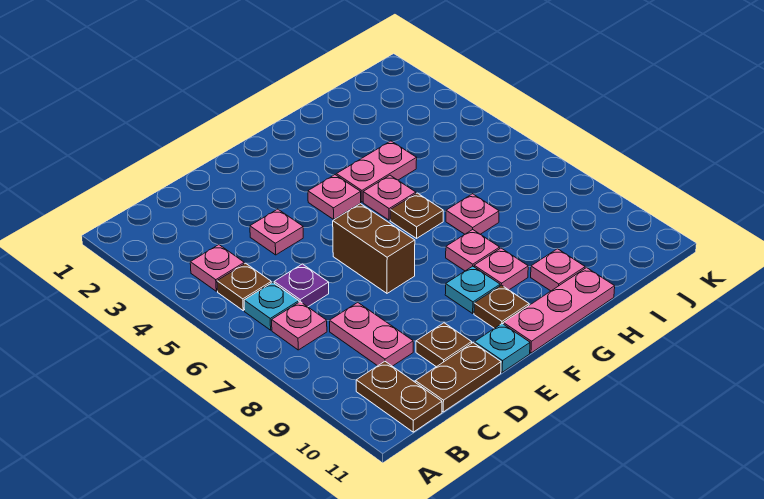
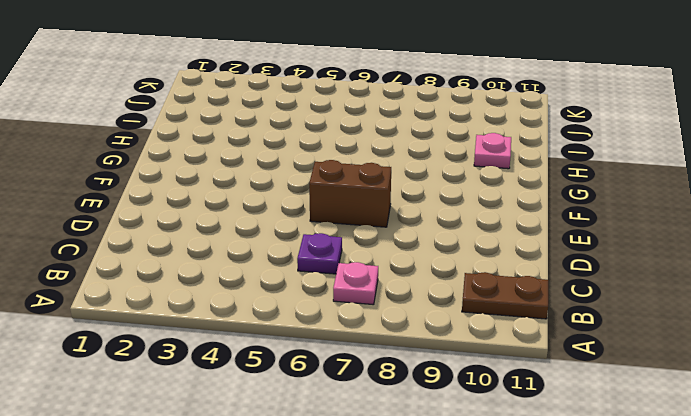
none -> pink 1x1 plate [190,245,244,291]
none -> brown 1x1 plate [217,263,271,310]
none -> cyan 1x1 plate [244,282,299,330]

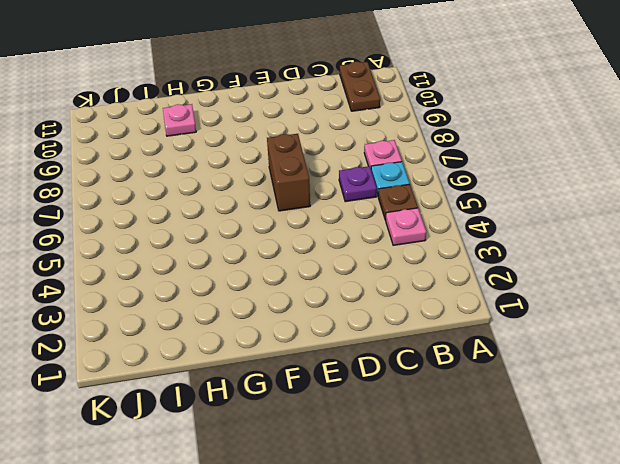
none -> pink 1x2 plate [330,303,413,366]
none -> brown 1x2 plate [415,343,501,412]
none -> pink 1x1 plate [250,209,303,255]

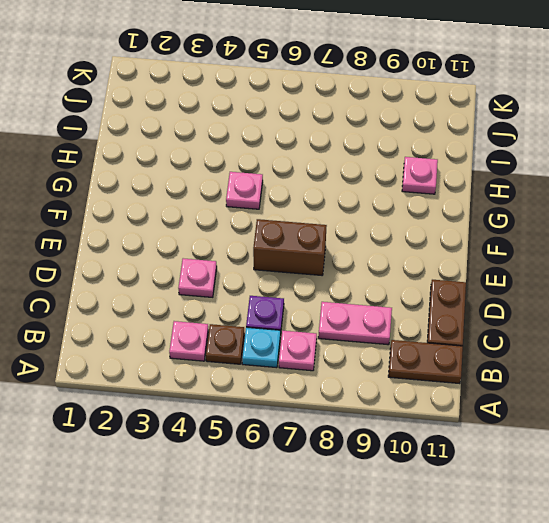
none -> brown 1x1 plate [416,323,472,367]
none -> cyan 1x1 plate [474,324,530,372]
none -> pink 1x1 plate [308,175,361,219]

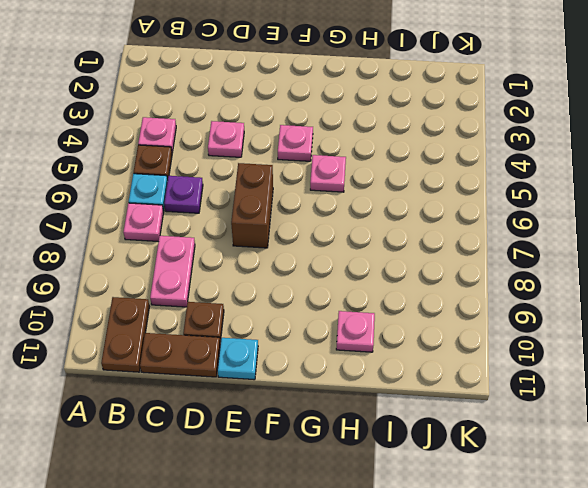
none -> cyan 1x1 plate [445,266,500,313]
none -> brown 1x1 plate [474,285,529,328]
none -> pink 1x3 plate [503,268,615,353]

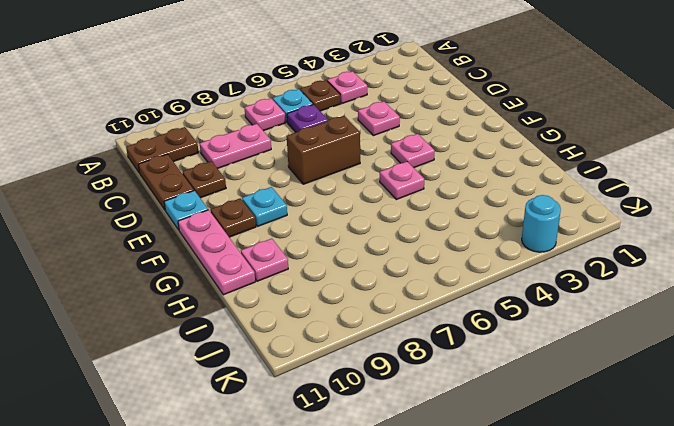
cyan 1x1 round brick [522,195,561,252] -> none
none -> pink 1x2 plate [336,141,417,202]
none -> brown 1x1 plate [390,193,443,238]
none -> pink 1x1 plate [446,230,500,271]

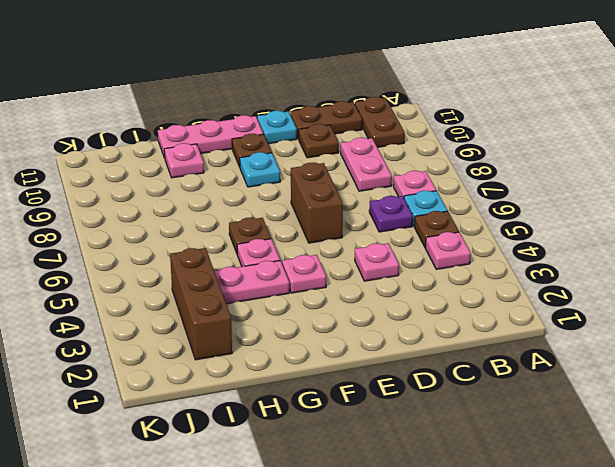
brown 1x3 brick [170,248,232,360] -> none
none -> pink 1x1 plate [446,230,500,271]
none -> pink 1x1 plate [474,248,528,290]
none -> pink 1x1 plate [446,194,499,234]

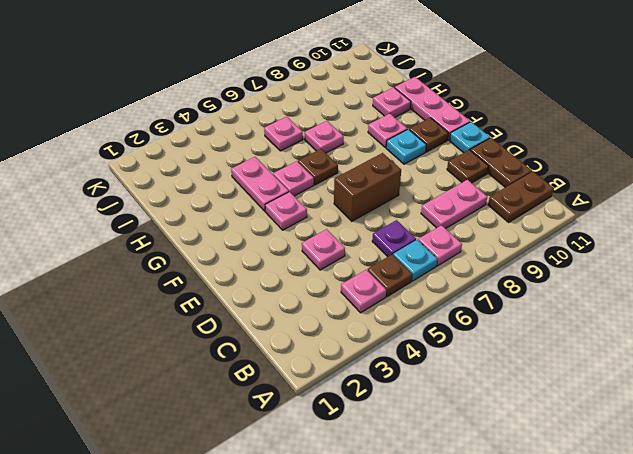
pink 1x1 plate [264,117,303,151] -> pink 1x1 plate moved to [446,230,500,271]

